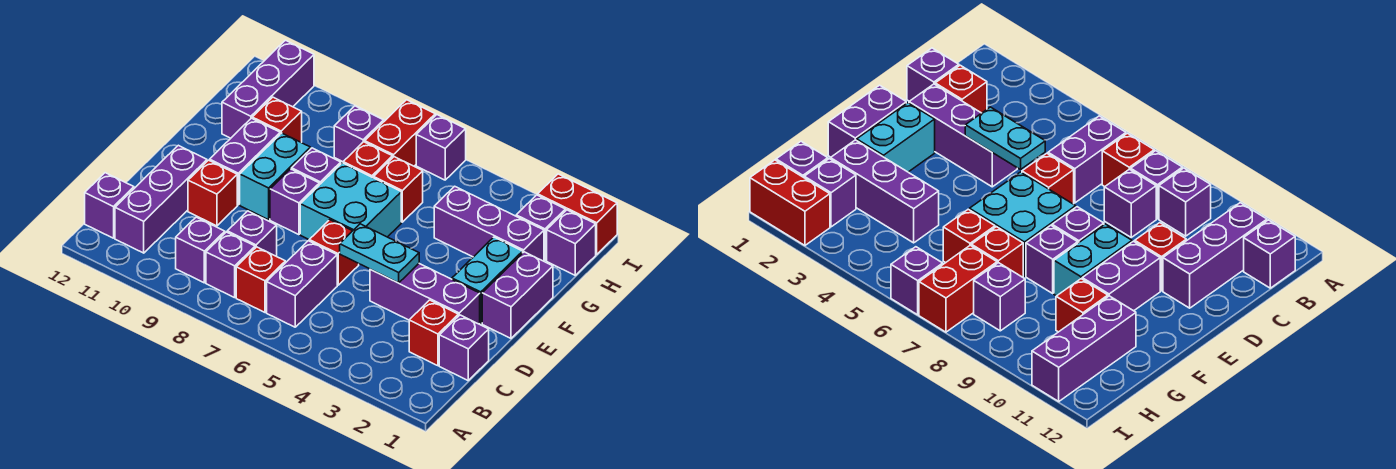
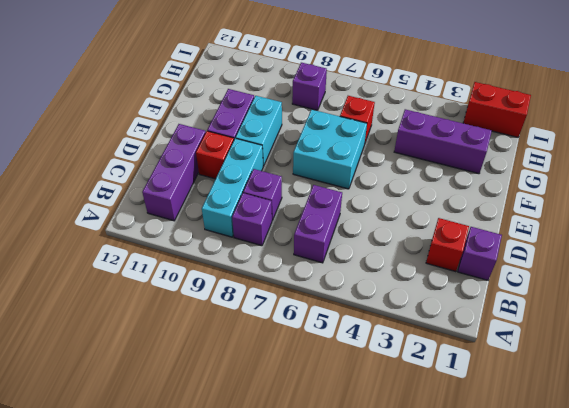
cyan 1x3 brick [202,138,263,237] -> purple 1x1 brick [176,217,225,283]
none -> red 1x1 brick [236,247,285,312]
none -> purple 1x1 brick [85,173,134,238]
none -> purple 1x3 brick [370,264,480,324]
none -> red 1x1 brick [309,220,359,285]

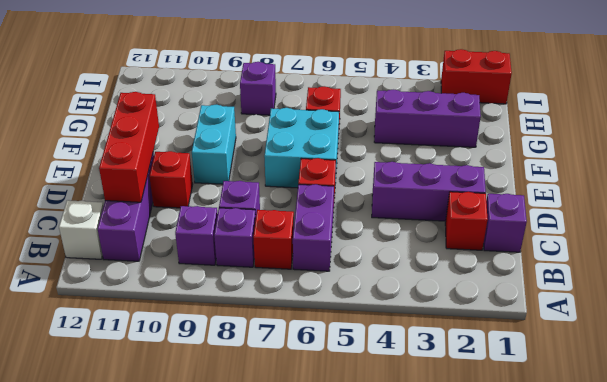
white 1x1 brick [59,200,104,259] -> purple 1x1 brick [85,173,134,238]
red 1x3 brick [99,92,159,202] -> none
none -> purple 1x2 brick [482,252,553,338]
none -> cyan 1x2 brick [452,237,523,324]
none -> purple 1x1 brick [270,169,319,235]
none -> purple 1x2 brick [210,118,280,205]

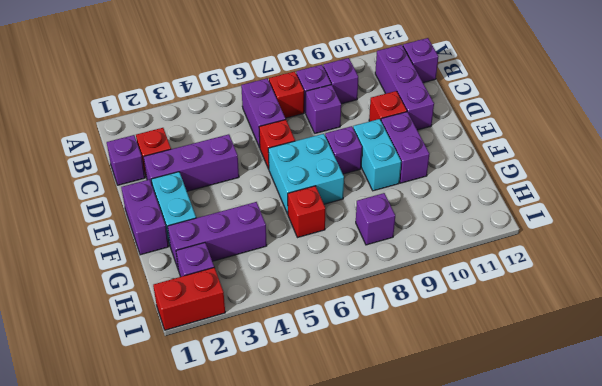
none -> purple 1x1 brick [292,148,341,185]
none -> red 1x1 brick [343,142,393,178]
none -> red 1x1 brick [252,97,302,143]
none -> purple 1x3 brick [222,40,314,138]

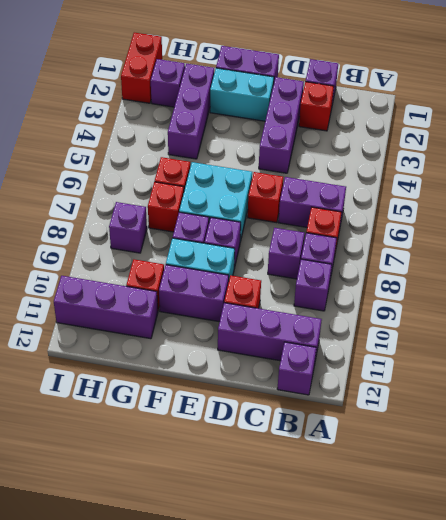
none -> purple 1x1 brick [547,210,596,275]
none -> red 1x2 brick [365,100,435,166]
none -> purple 1x1 brick [416,115,466,180]
none -> cyan 1x2 plate [340,224,419,283]

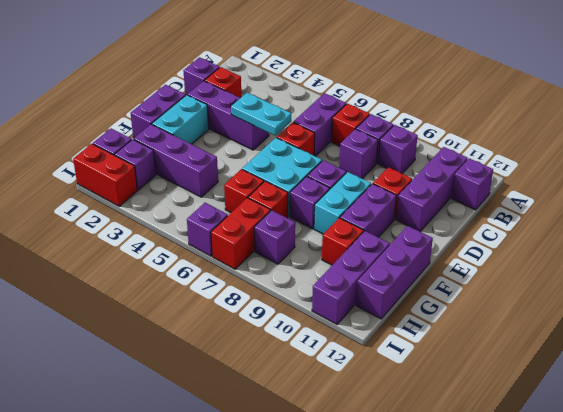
purple 1x3 brick [356,226,433,319] -> none

